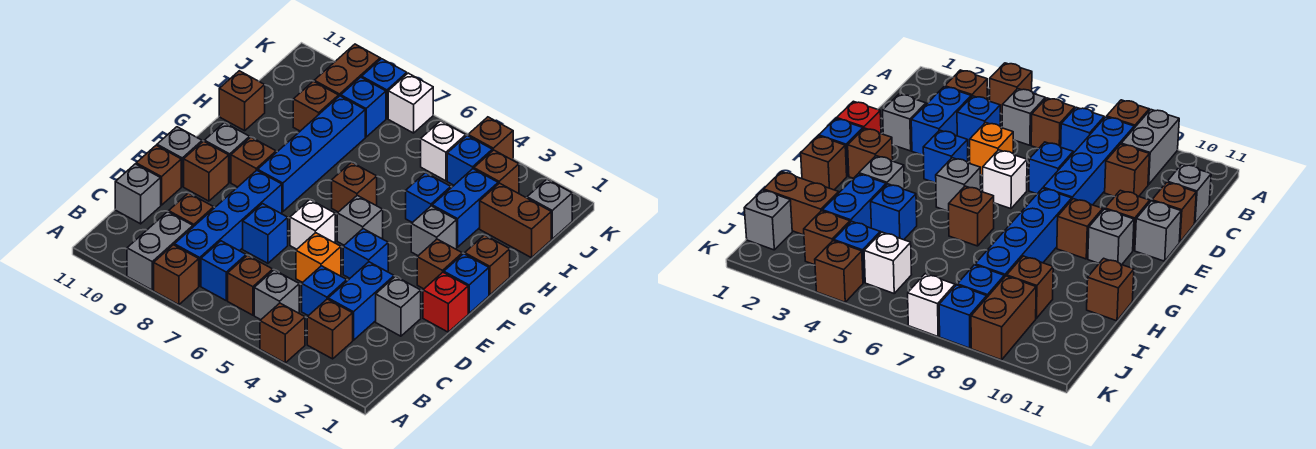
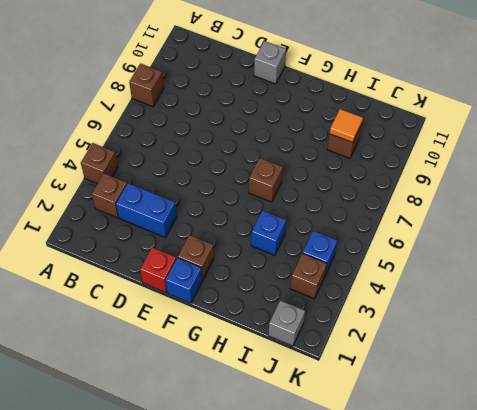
orange 1x1 tile [330,109,363,143] -> none
none -> grey 1x2 brick [127,212,193,290]
none -> grey 1x1 brick [254,270,299,320]
none -> brown 1x1 brick [228,255,273,315]
none -> blue 1x1 brick [201,241,246,300]

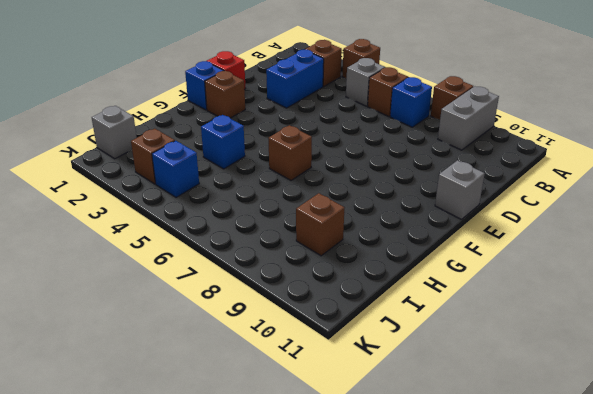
none -> blue 1x4 brick [174,170,282,286]
none -> blue 1x1 brick [302,266,347,316]
none -> brown 1x1 brick [169,193,214,227]
none -> grey 1x1 brick [115,164,161,224]

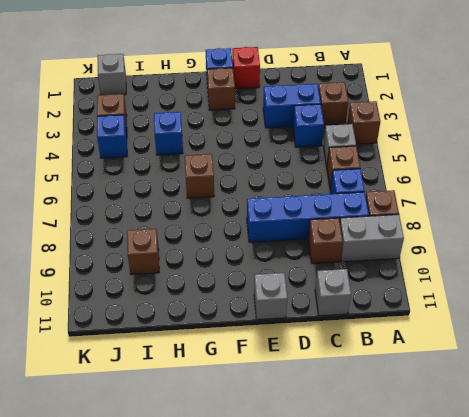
none -> grey 1x1 brick [376,276,421,336]
none -> orange 1x1 brick [296,233,341,283]
none -> blue 1x1 brick [243,204,288,263]
none -> brown 1x1 brick [136,145,181,205]

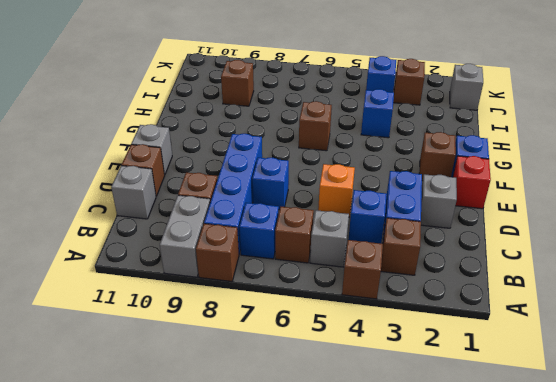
none -> blue 1x1 brick [343,229,388,278]
none -> white 1x1 brick [290,200,335,249]
none -> brown 1x1 brick [184,141,229,201]
none -> grey 1x1 brick [337,195,383,245]

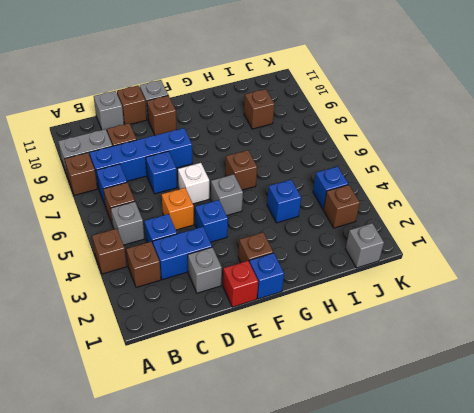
none -> blue 1x4 brick [258,96,365,212]
none -> brown 1x1 brick [231,137,276,187]
none -> grey 1x1 brick [204,123,250,182]
none -> brown 1x1 brick [465,235,510,295]

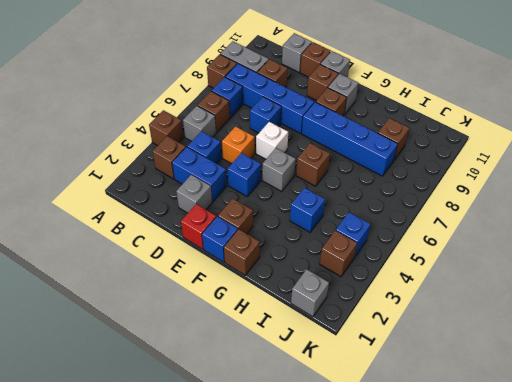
none -> grey 1x1 brick [411,206,457,256]
none -> blue 1x2 brick [432,169,498,247]
none -> brown 1x1 brick [219,71,265,131]
none -> brown 1x2 brick [480,183,551,258]

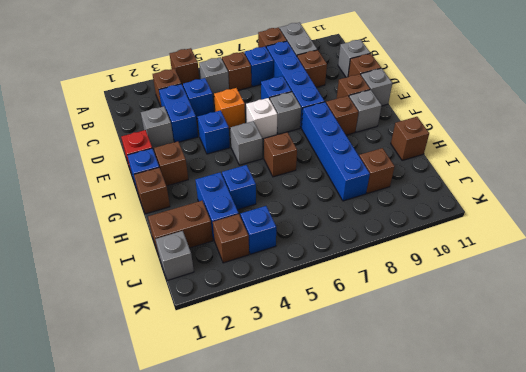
grey 1x1 brick [270,92,301,134] -> grey 1x1 brick moved to [411,206,457,256]
none -> white 1x1 brick [421,121,466,181]
none -> blue 1x1 brick [341,77,386,137]
none -> brown 1x2 brick [314,44,380,96]
none -> brown 1x1 brick [468,117,513,160]

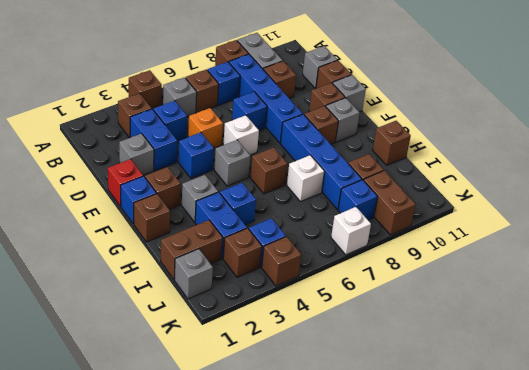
white 1x1 brick [287,155,325,201] -> white 1x1 brick moved to [421,121,466,181]
none -> blue 1x1 brick [362,59,407,118]

